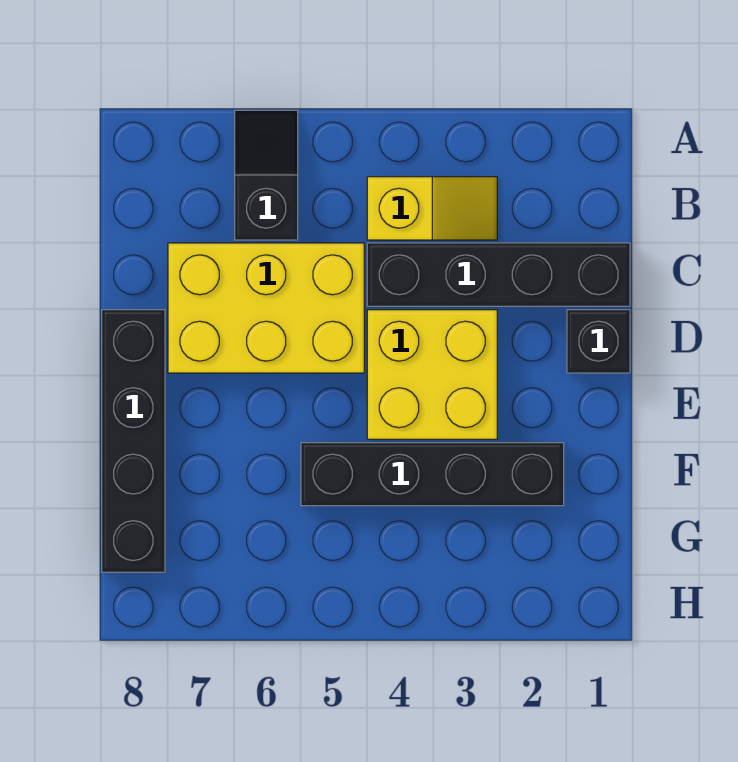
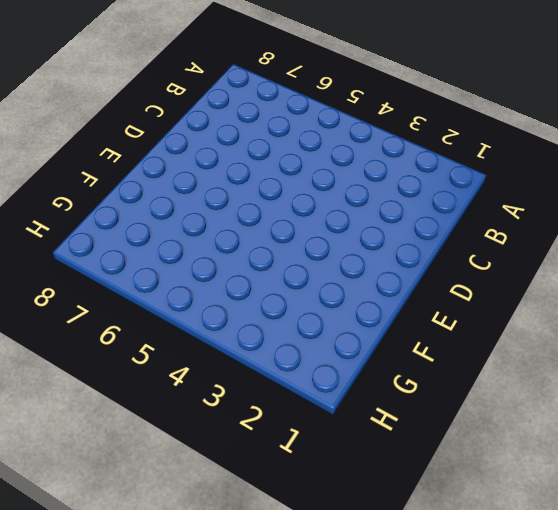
none -> black 1x2 slope [235,110,298,240]
none -> yellow 1x2 slope [367,177,497,240]

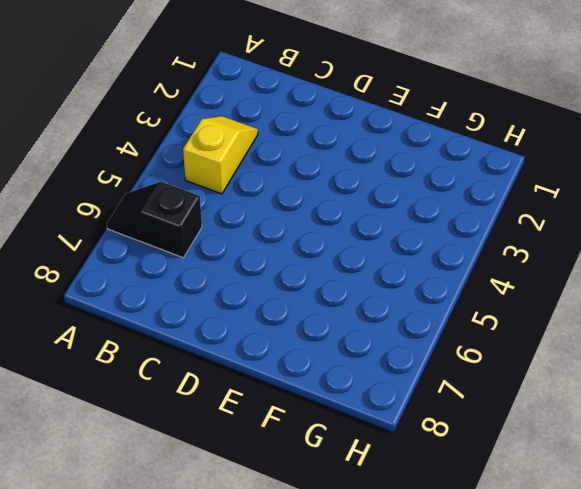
none -> black 1x4 brick [367,243,630,306]
none -> yellow 2x3 brick [168,243,364,373]

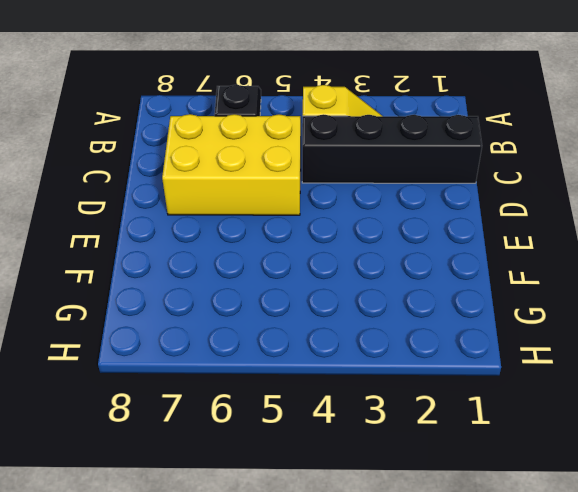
none -> black 1x1 brick [567,310,630,373]
none -> yellow 2x2 brick [367,310,497,439]

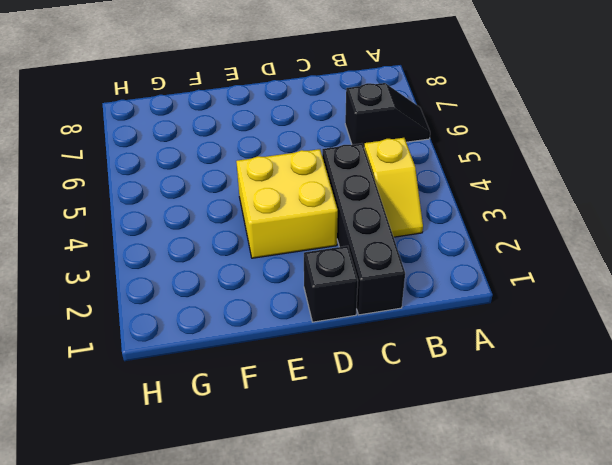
none -> yellow 2x3 brick [168,243,364,373]
none -> black 1x4 brick [102,310,165,572]

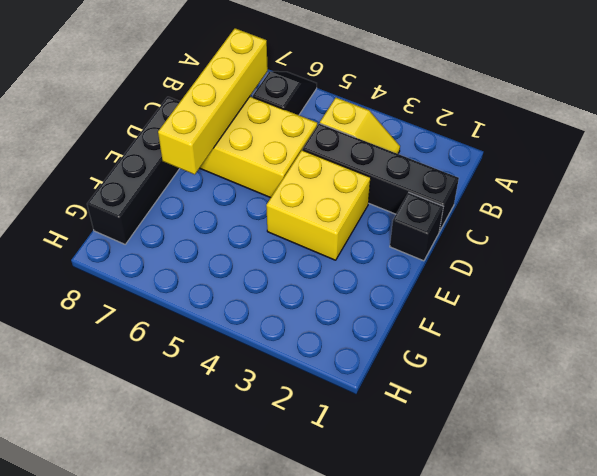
yellow 1x4 brick [158,28,268,175] -> none
none -> black 1x4 brick [301,443,564,506]

